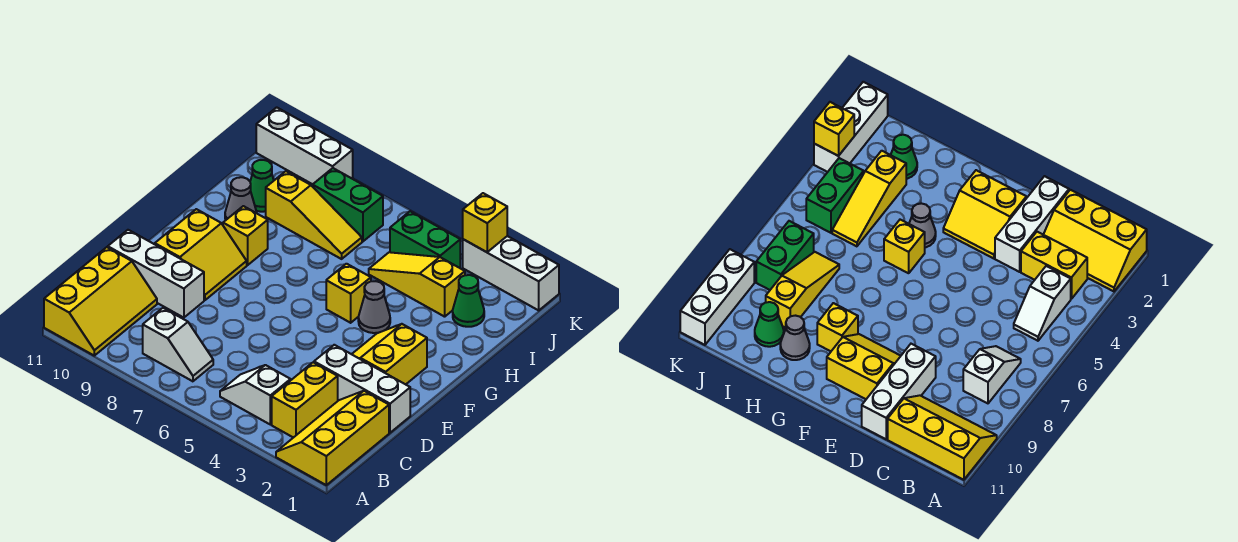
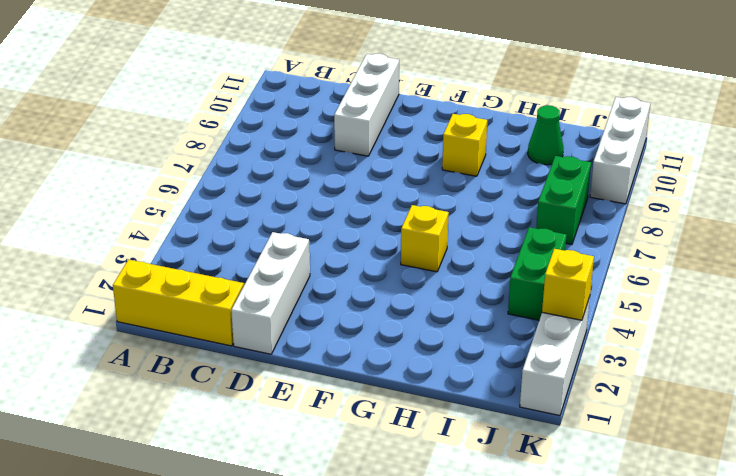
none -> yellow 2x3 slope [44,247,157,356]
none -> yellow 1x2 brick [272,362,338,438]
none -> white 1x2 slope [220,365,291,424]

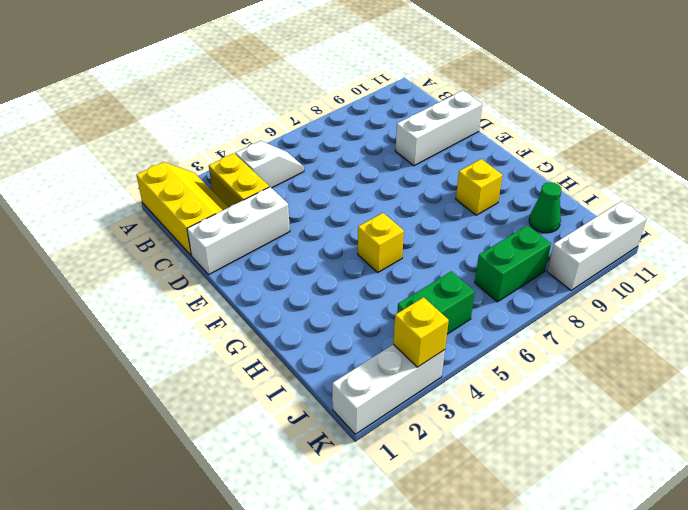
none -> yellow 2x3 slope [44,247,157,356]
none -> white 1x2 slope [143,308,213,381]
none -> yellow 2x2 slope [352,324,427,384]

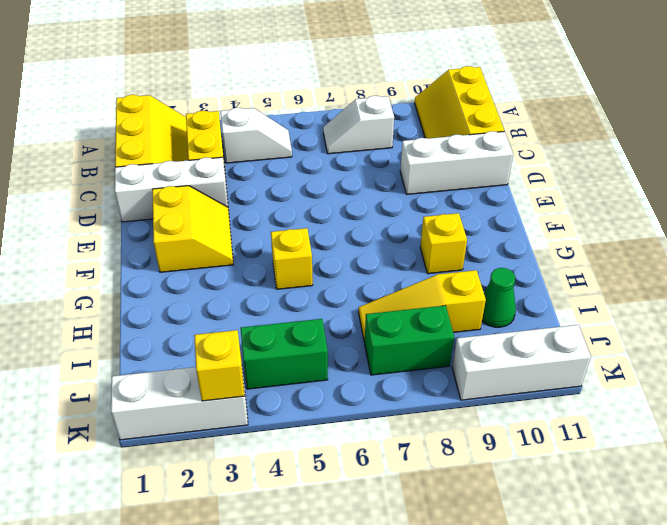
none -> yellow 2x2 slope [155,209,247,300]
none -> grey 1x1 cone [358,281,390,333]
none -> grey 1x1 cone [225,177,257,220]

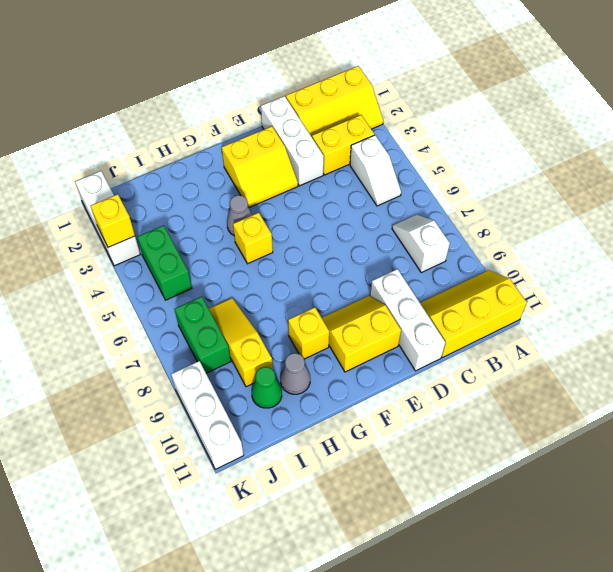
none -> green 1x1 cone [453,275,484,327]
none -> yellow 1x3 slope [369,252,465,317]

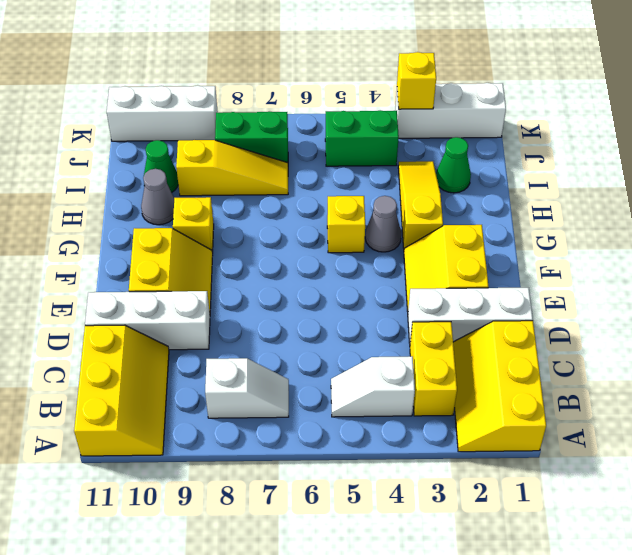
yellow 1x3 slope [398,161,443,248] -> yellow 1x3 slope turned to [369,252,465,317]

